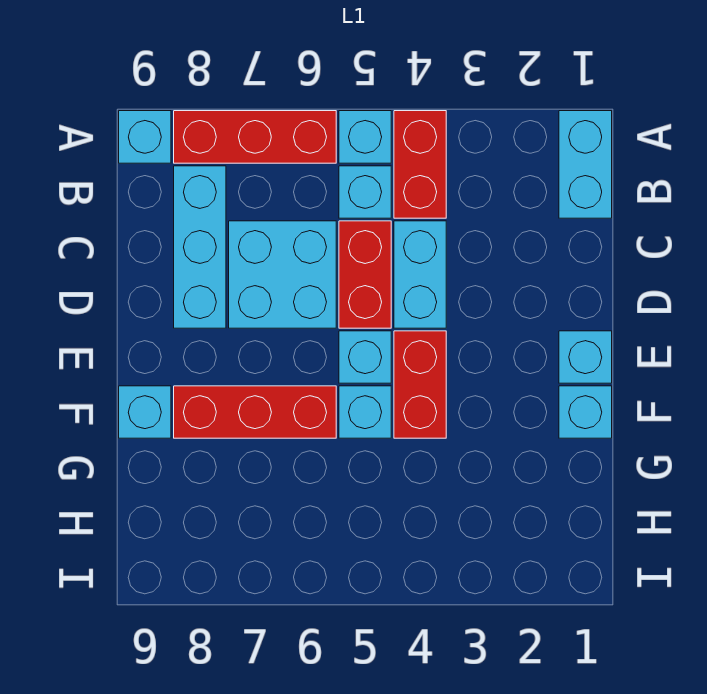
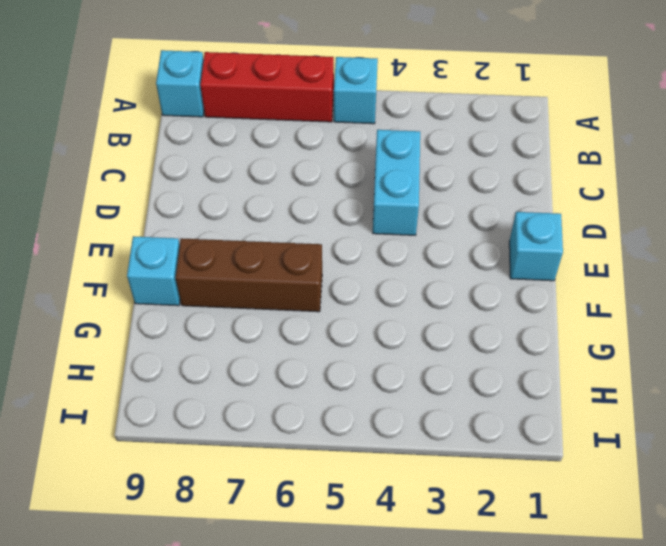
brown 1x3 brick [176,238,322,312] -> red 1x3 brick [174,386,336,438]
none -> cyan 1x2 brick [559,111,612,218]
none -> red 1x2 brick [394,111,446,218]
none -> cyan 1x1 brick [339,166,391,218]

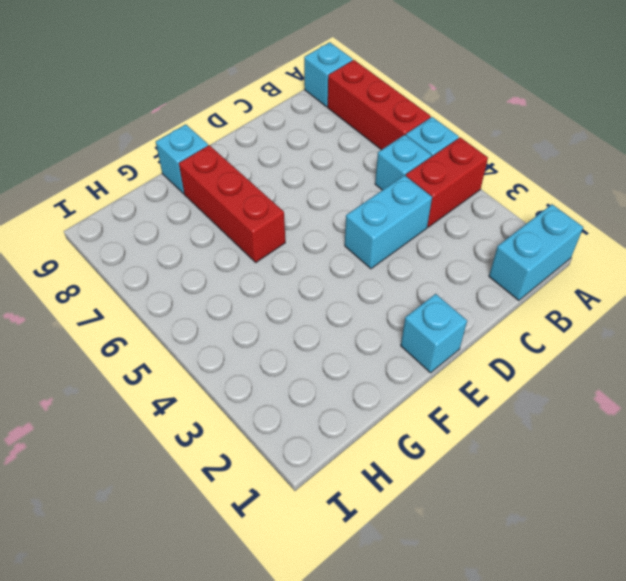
none -> cyan 1x3 brick [174,166,226,328]
none -> red 1x2 brick [339,221,391,328]
none -> cyan 2x2 brick [229,221,336,328]

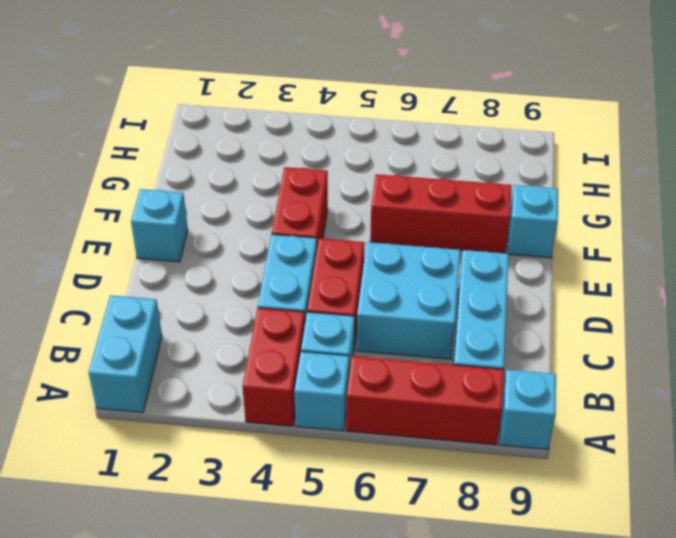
none -> cyan 1x1 brick [339,331,391,383]
none -> cyan 1x1 brick [559,386,612,438]
none -> cyan 1x1 brick [339,386,391,438]

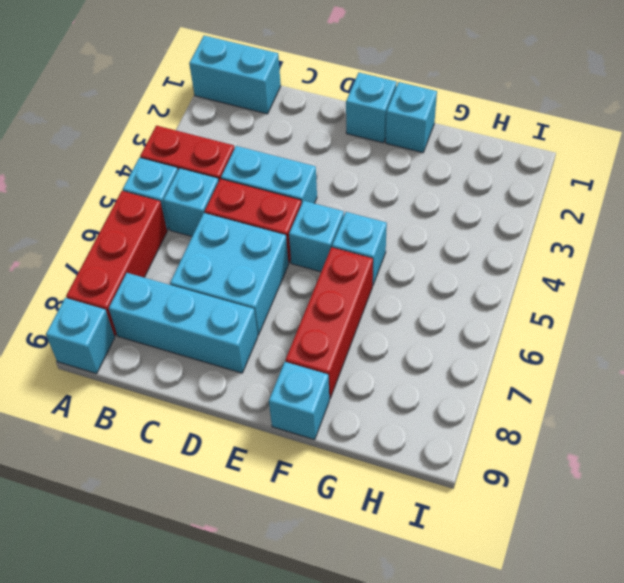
none -> red 1x2 brick [394,331,446,438]

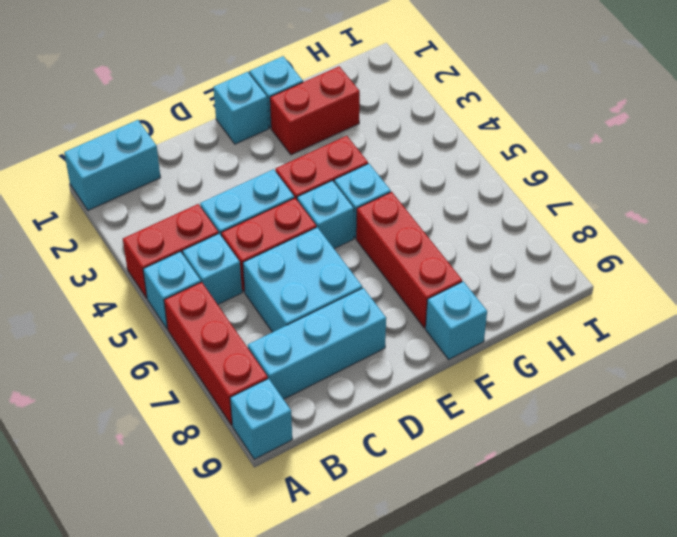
red 1x2 brick [270,66,360,155] -> none

